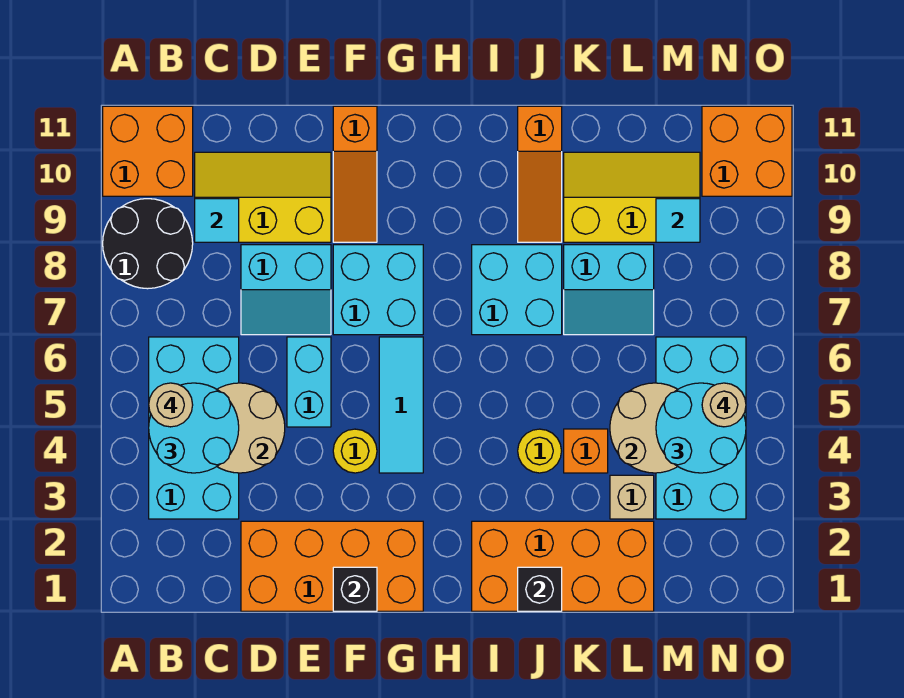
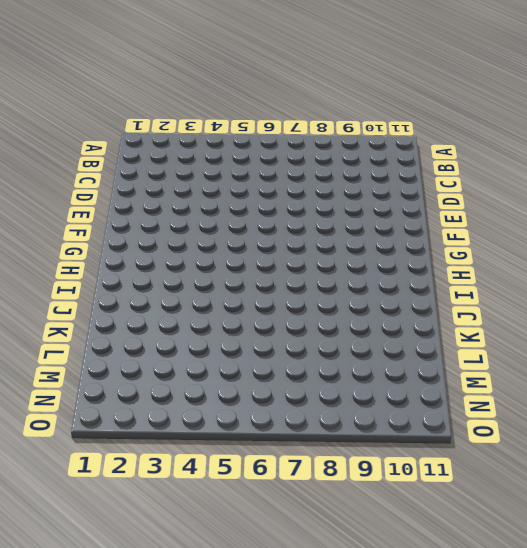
none -> black 2x2 round brick [103,199,193,289]
none -> orange 2x2 brick [103,106,193,196]
none -> cyan 2x4 brick [149,337,239,519]
none -> yellow 2x3 slope [195,152,331,242]

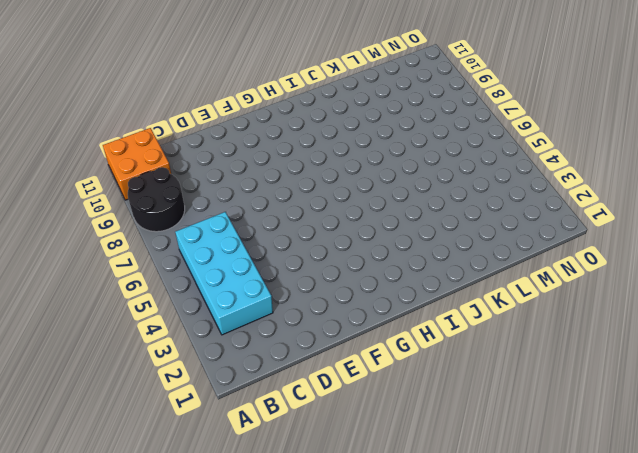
none -> yellow 2x3 slope [195,152,331,242]
none -> orange 2x4 brick [241,521,423,611]
none -> cyan 2x2 slope [241,245,331,335]
none -> cyan 1x2 brick [287,337,331,427]

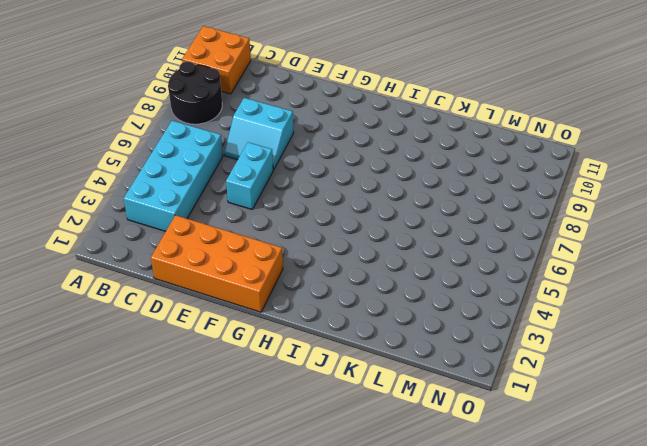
none -> yellow 2x3 slope [195,152,331,242]
none -> yellow 1x1 round brick [333,429,377,473]
none -> cyan 2x2 brick [333,245,423,335]
none -> orange 1x3 slope [333,106,377,242]

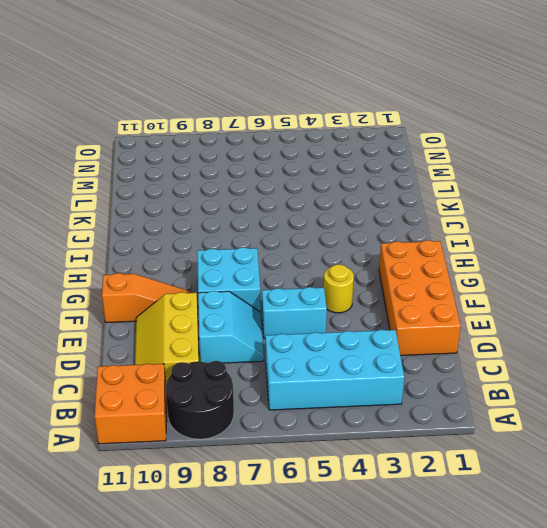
none -> cyan 1x3 tile [379,337,423,473]
none -> orange 2x4 brick [472,521,654,611]
none -> cyan 2x2 brick [472,245,562,335]
none -> yellow 1x1 round brick [518,429,561,473]

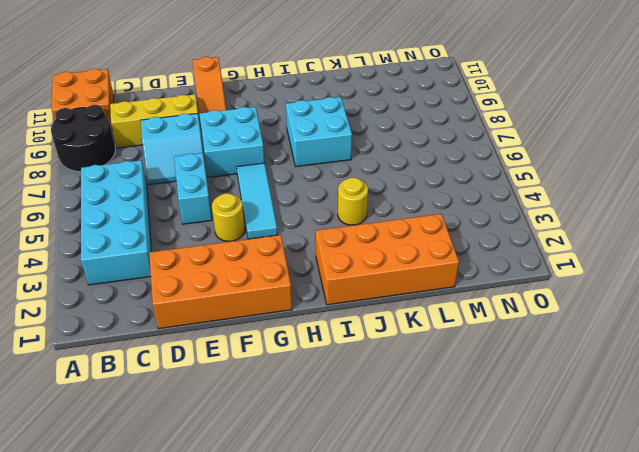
none -> orange 1x3 slope [518,106,562,242]
none -> orange 1x1 brick [564,429,608,473]
none -> cyan 2x2 slope [564,245,654,335]
none -> yellow 2x3 slope [564,152,700,242]

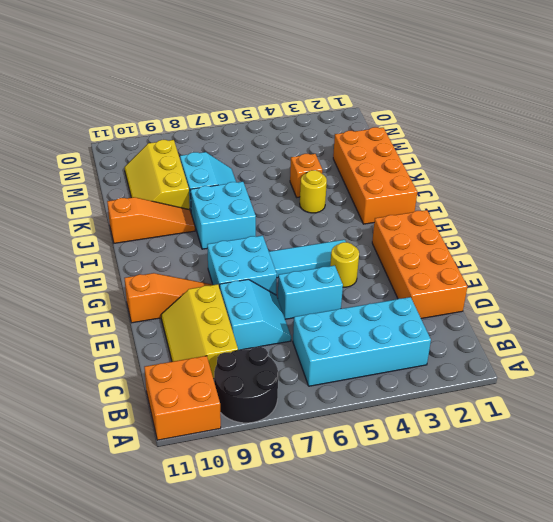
none -> tan 1x1 brick [610,475,654,519]
none -> cyan 2x4 brick [656,337,746,519]
none -> orange 2x2 brick [702,106,792,196]
none -> tan 2x2 round brick [217,383,285,473]

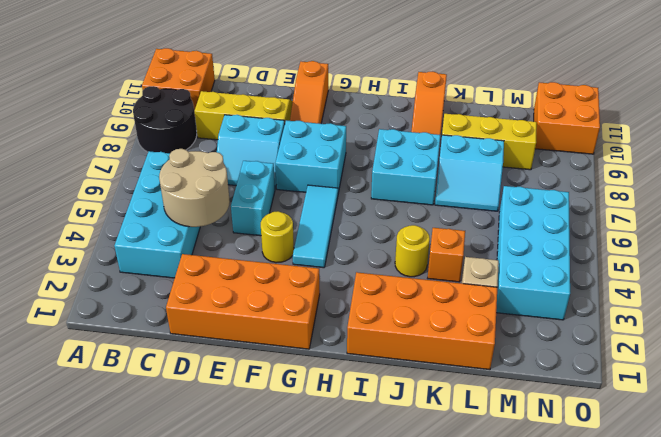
none -> cyan 1x1 tile [195,199,239,242]
none -> black 1x1 brick [333,567,377,611]
none -> black 1x1 brick [518,567,562,611]
none -> tan 2x2 round brick [610,383,678,473]

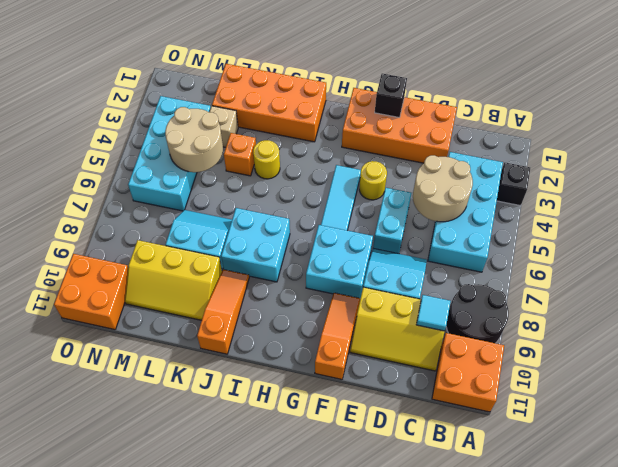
black 1x1 brick [497,162,530,206] -> black 1x1 brick moved to [518,567,562,611]
none -> cyan 1x1 tile [656,199,700,242]
none -> cyan 2x2 round brick [149,383,239,473]
none -> cyan 2x2 round brick [656,383,746,473]
none -> tan 1x1 round brick [149,383,193,427]

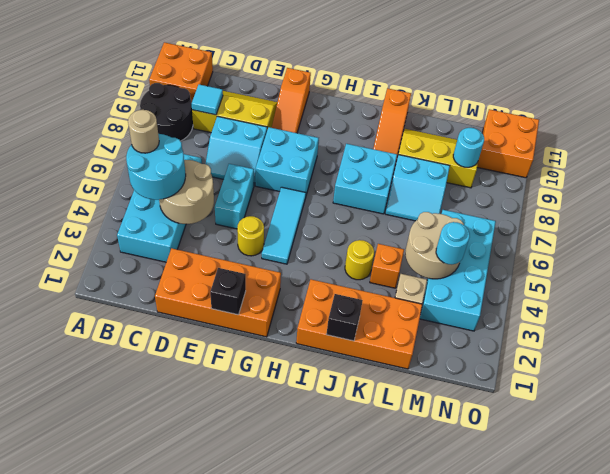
cyan 1x1 round brick [436,222,470,265] -> cyan 2x2 round brick [656,383,746,473]
cyan 1x1 round brick [453,128,484,167] -> cyan 1x1 tile [656,199,700,242]
none -> tan 1x1 round brick [702,383,746,427]

